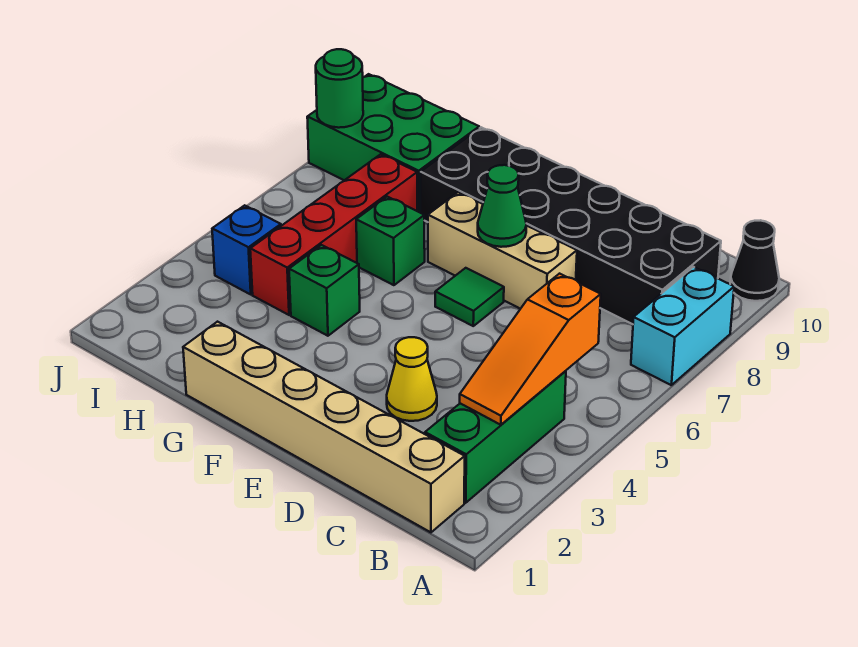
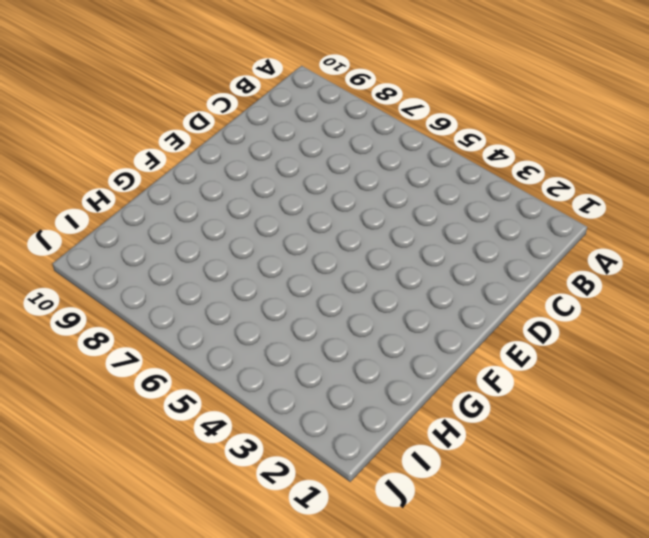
none -> cyan 1x2 brick [631,267,734,385]
none -> black 1x1 cone [730,220,779,301]
none -> tan 1x6 brick [183,322,465,532]

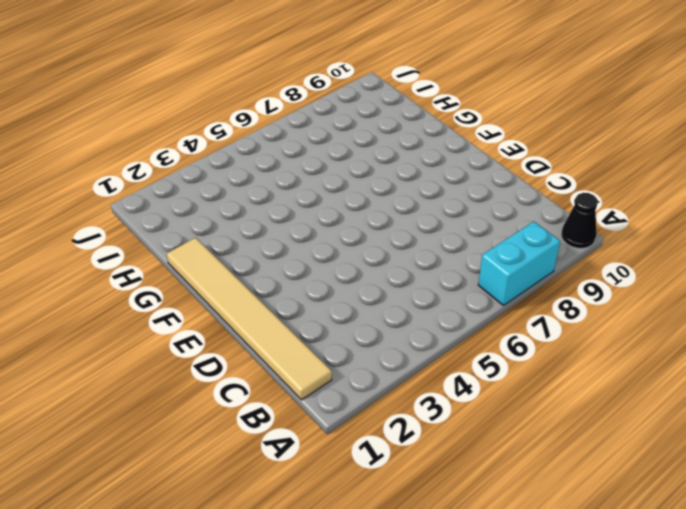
tan 1x6 tile [167,238,332,400] -> tan 1x6 brick [183,322,465,532]
none -> green 1x3 brick [425,371,566,503]
none -> black 2x6 brick [421,127,721,324]
none -> yellow 1x1 cone [387,337,437,421]

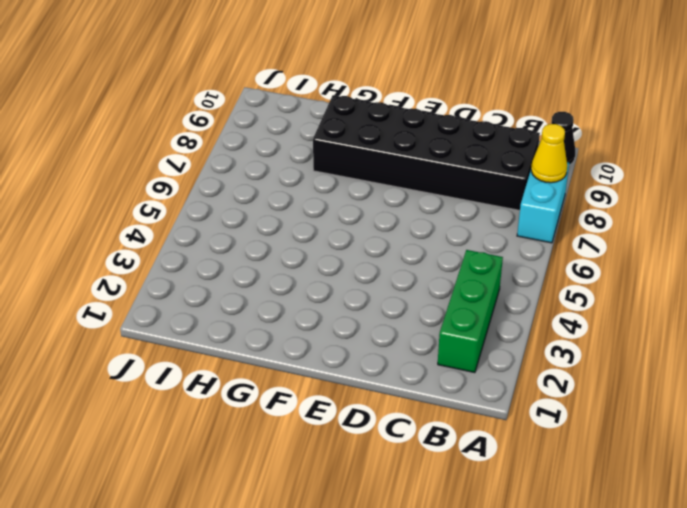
yellow 1x1 cone [531,124,567,183] -> yellow 1x1 cone moved to [387,337,437,421]
none -> tan 1x6 brick [183,322,465,532]
none -> tan 1x3 brick [428,192,577,309]
none -> green 1x1 tile [435,268,504,326]

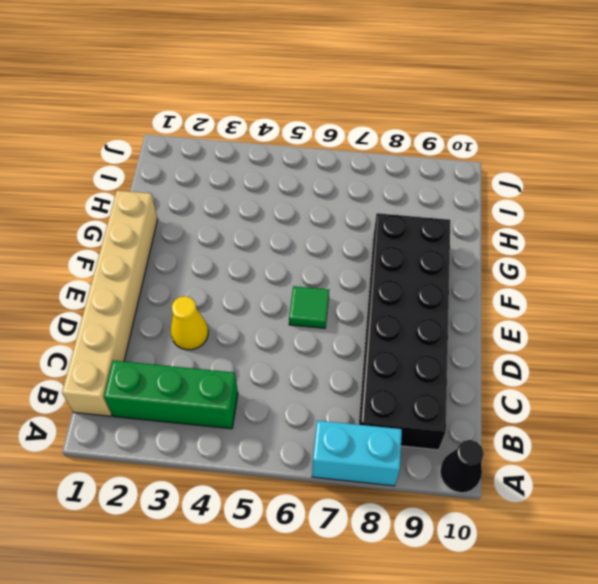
none -> tan 1x3 brick [428,192,577,309]
none -> green 1x1 brick [289,245,360,336]
none -> green 1x1 brick [356,197,425,285]

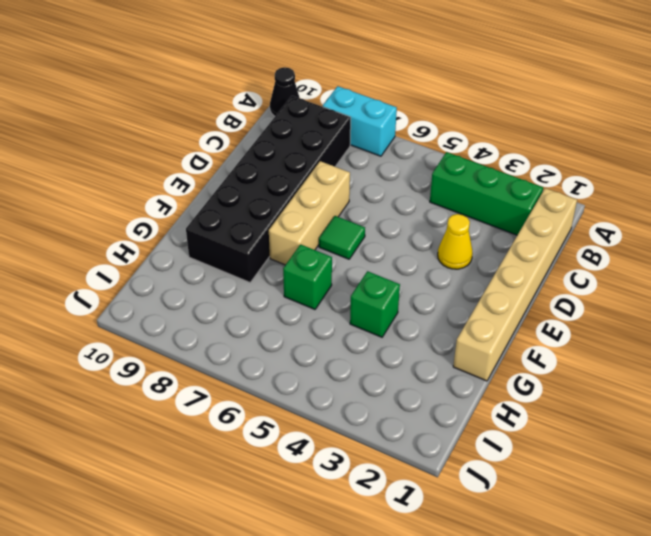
none -> red 1x4 brick [250,154,417,315]
none -> green 2x3 brick [307,74,479,213]
none -> blue 1x1 brick [212,205,281,294]

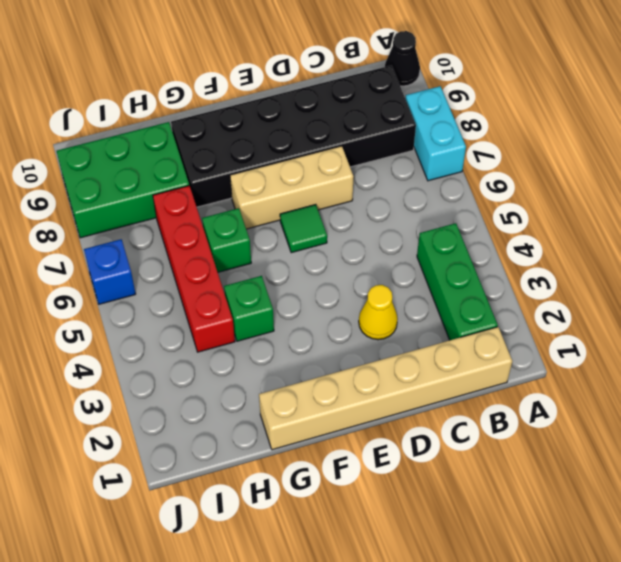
blue 1x1 brick [84,239,136,304] -> blue 1x1 brick moved to [212,205,281,294]
none -> orange 1x3 slope [460,274,601,425]
none -> green 1x1 cone [478,165,527,247]
none -> green 1x1 round brick [316,49,363,128]

